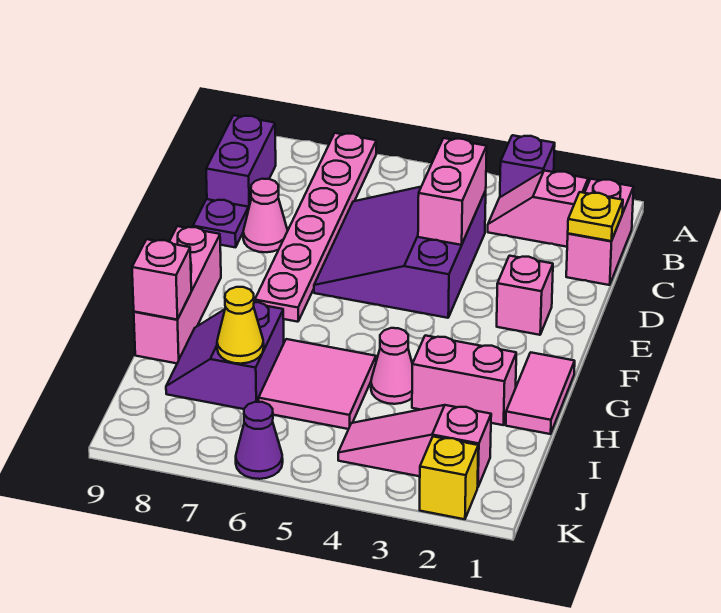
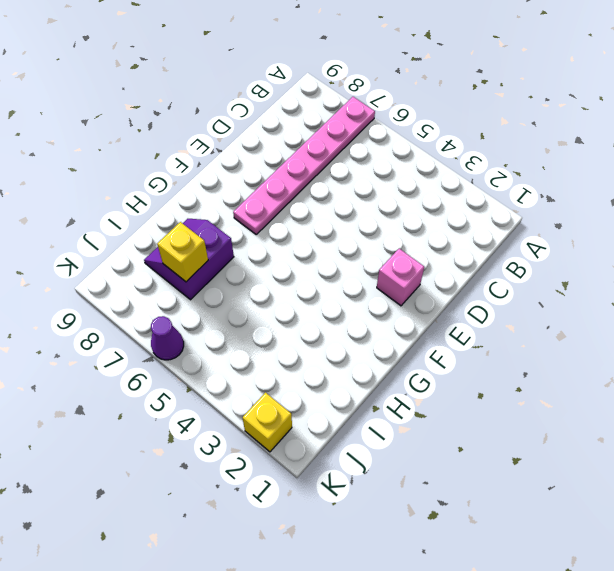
yellow 1x1 brick [157,222,208,282] -> yellow 1x1 cone [217,287,264,364]
none -> purple 1x1 brick [500,135,555,197]
none -> pink 1x2 brick [566,179,634,285]
none -> pink 1x2 slope [488,171,588,247]

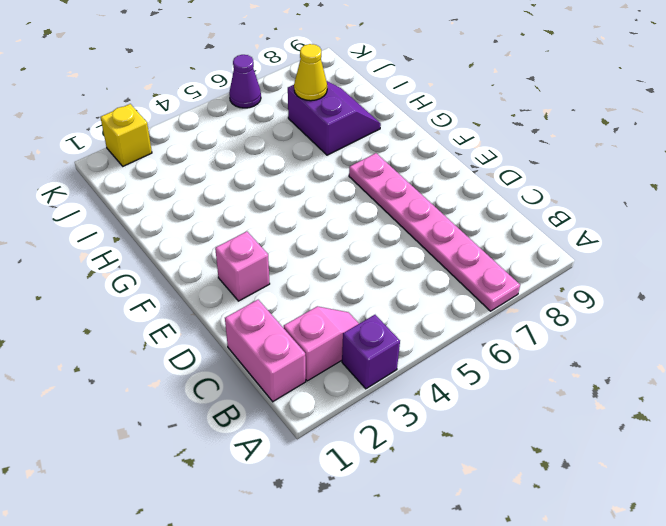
none -> purple 1x2 brick [206,115,276,207]
none -> purple 3x3 slope [314,187,486,318]
none -> pink 1x1 cone [243,179,288,252]

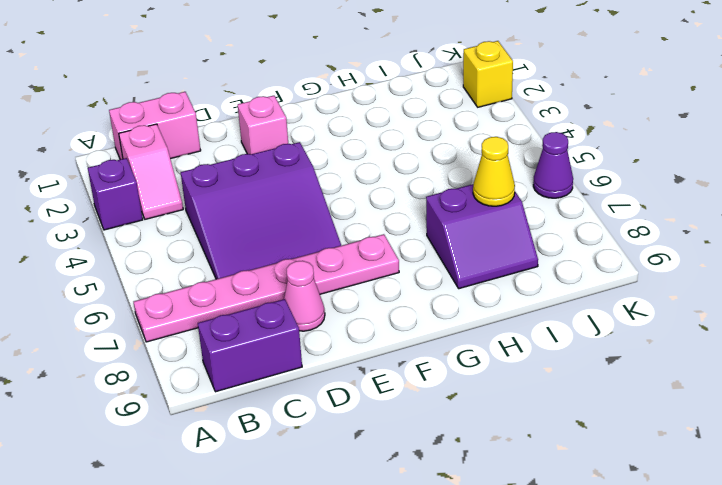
none -> purple 1x1 plate [193,199,249,247]
none -> pink 1x3 brick [134,226,221,363]
none -> pink 1x2 tile [506,352,575,434]

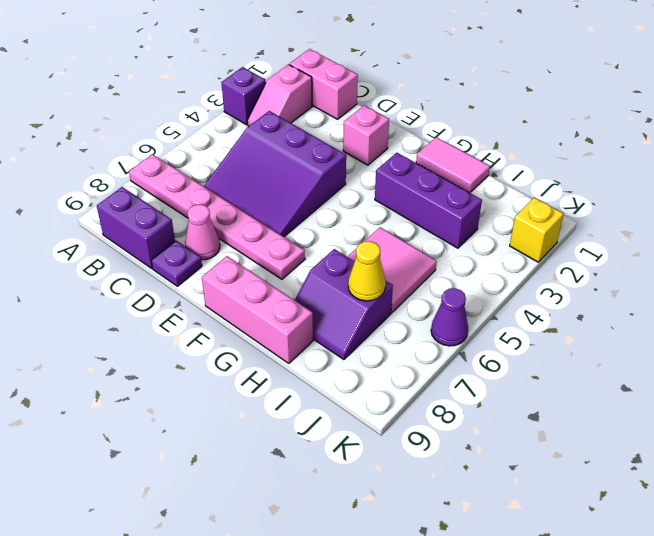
purple 1x3 brick [375,153,482,248] -> pink 1x2 brick [412,335,516,425]
none -> pink 1x1 cone [371,328,412,404]
none -> pink 1x3 slope [338,405,491,487]
none -> yellow 1x1 plate [568,192,623,241]

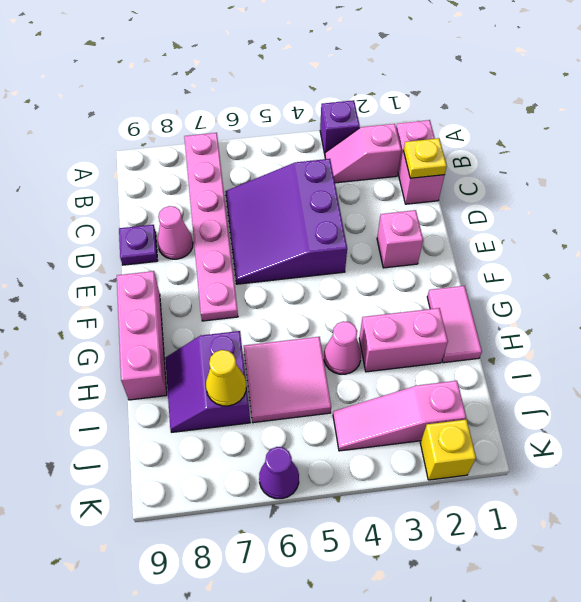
none -> purple 1x2 brick [206,115,276,207]
none -> pink 1x2 brick [418,138,487,245]
none -> pink 1x1 brick [132,239,191,319]

